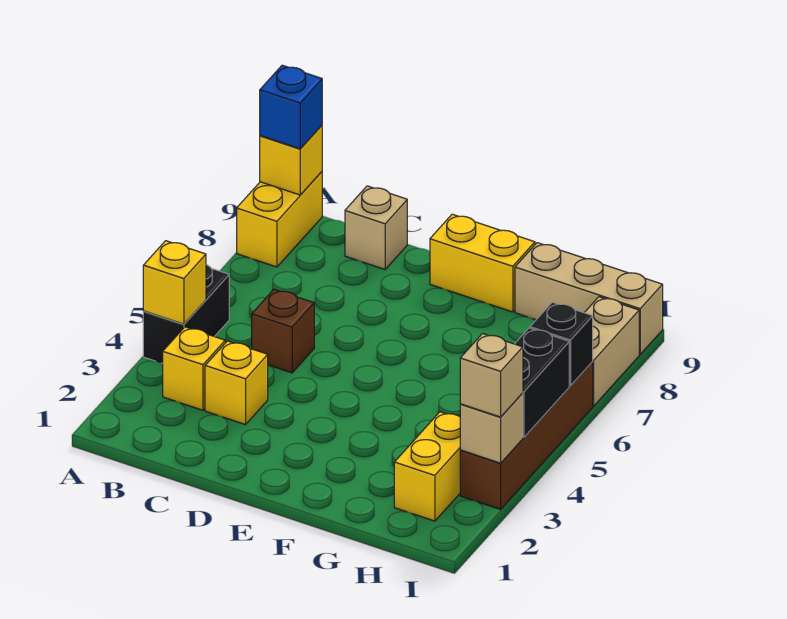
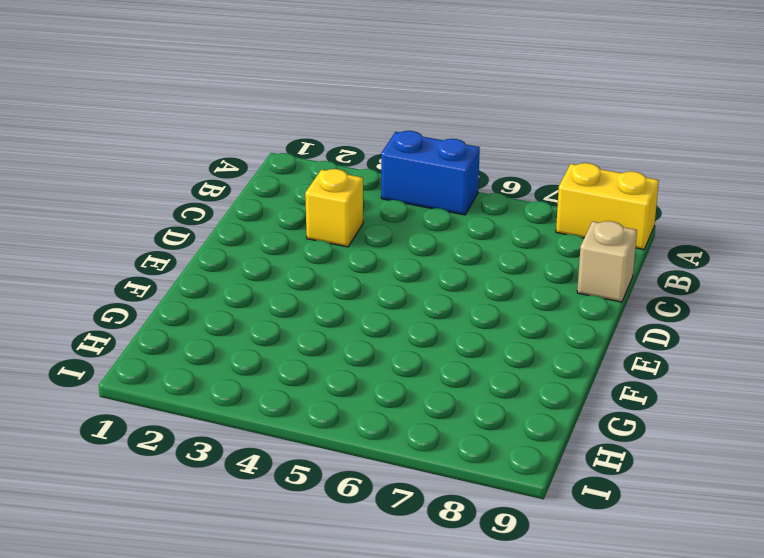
blue 1x2 brick [381,131,480,215] -> black 1x2 brick [143,265,229,363]
none -> yellow 1x1 brick [163,327,225,410]
none -> brown 1x1 brick [252,289,314,373]
none -> yellow 1x2 brick [430,214,535,312]

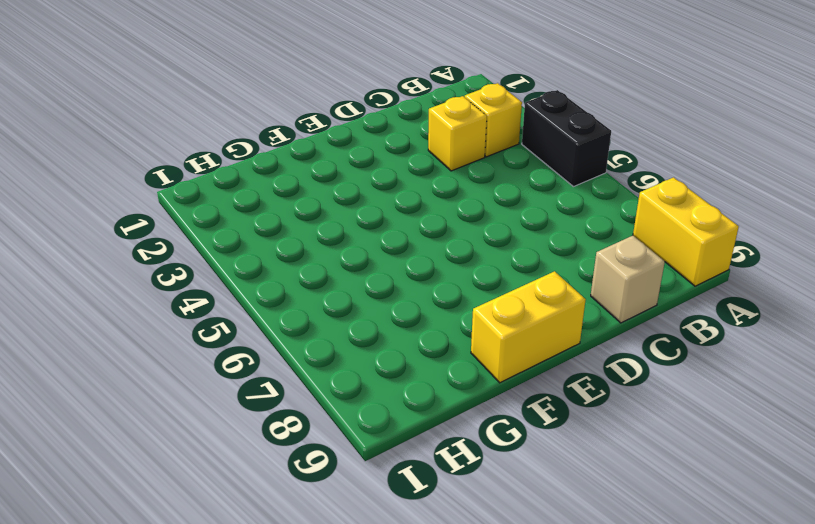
none -> brown 1x1 brick [252,289,314,373]
none -> tan 1x3 brick [515,243,663,354]
none -> yellow 1x2 brick [394,412,460,521]

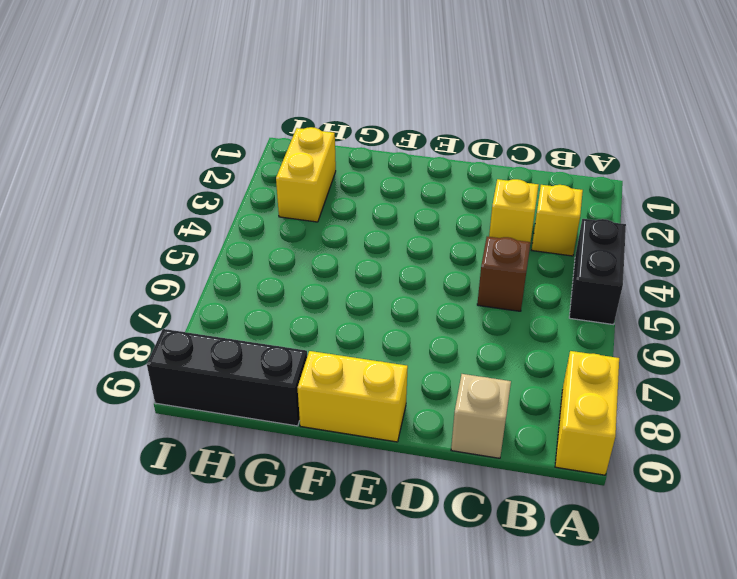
black 1x3 brick [147,329,307,426] -> tan 1x3 brick [515,243,663,354]
none -> brown 1x4 brick [460,362,593,509]
none -> tan 1x2 brick [584,297,639,406]
none -> yellow 1x1 brick [143,241,206,324]

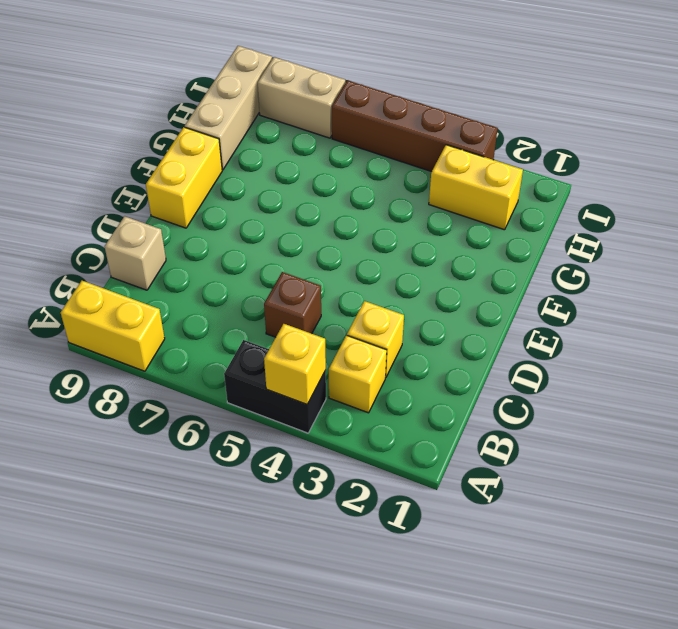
none -> yellow 1x1 brick [260,125,322,195]
none -> tan 1x1 brick [460,393,523,463]
none -> black 1x2 brick [515,328,569,437]

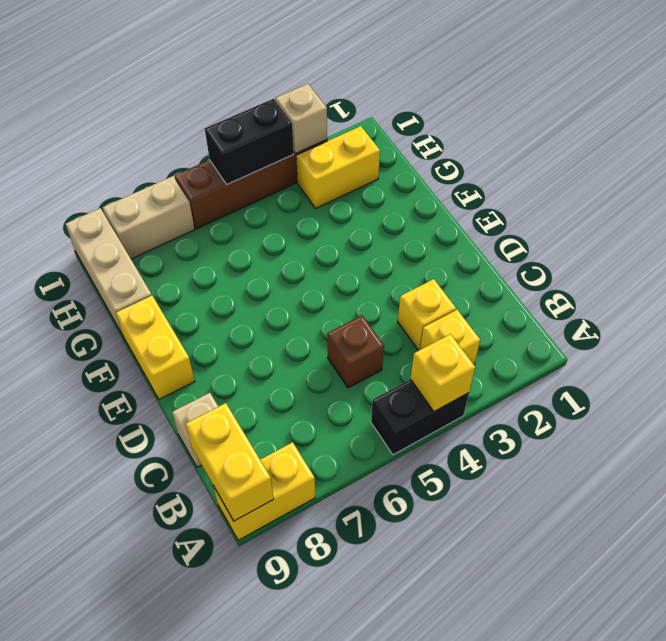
yellow 1x2 brick [186,403,274,521] -> yellow 1x1 brick [260,125,322,195]
none -> black 1x1 brick [530,302,593,386]
none -> blue 1x1 brick [260,65,322,149]
none -> tan 1x1 brick [460,334,523,417]

